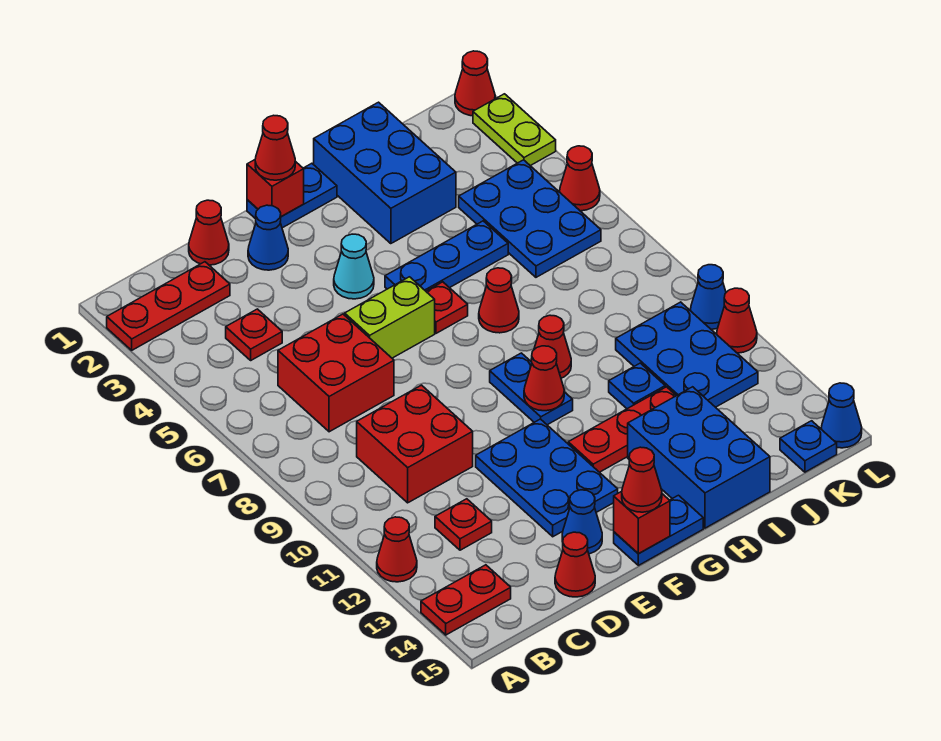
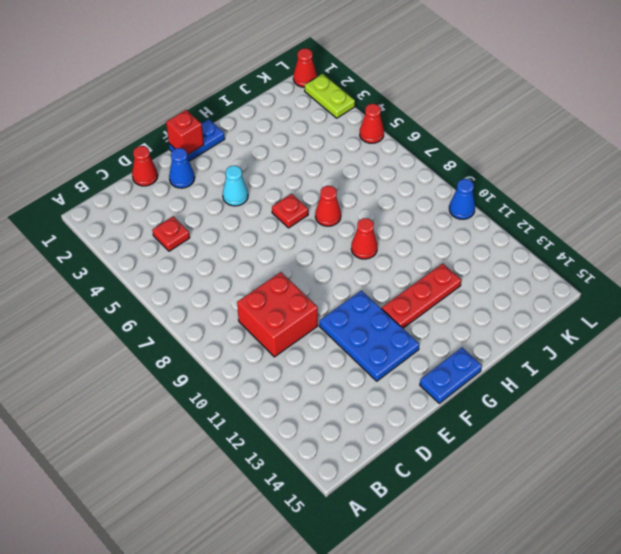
none -> red 1x3 plate [107,262,230,350]
none -> red 1x1 cone [377,517,417,582]
none -> red 1x2 plate [421,565,511,635]
none -> red 2x2 brick [278,314,394,432]

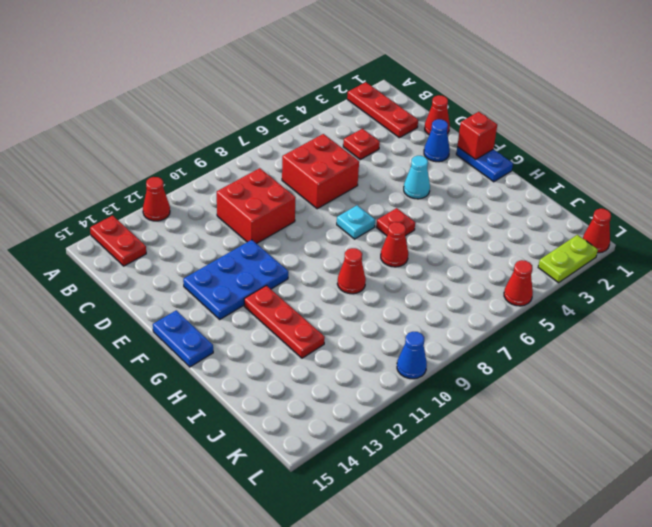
cyan 1x1 plate [337,205,375,239] -> none
none -> red 1x1 plate [435,499,492,550]
none -> red 1x1 cone [555,532,595,597]
none -> lime 1x2 brick [345,277,435,358]
none -> blue 1x1 cone [562,490,602,554]

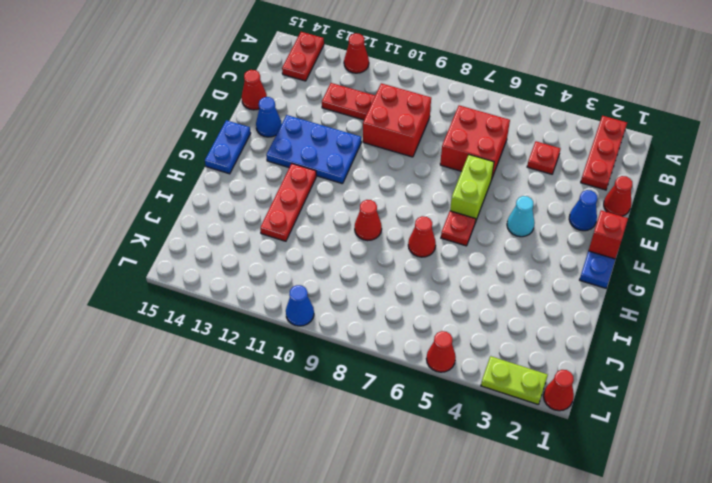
red 1x2 plate [322,83,375,120] -> red 1x1 plate [435,499,492,550]
none -> blue 1x3 plate [385,221,508,291]
none -> blue 1x2 plate [490,353,573,425]
none -> blue 2x3 brick [314,102,456,244]
none -> blue 2x3 brick [628,387,770,528]

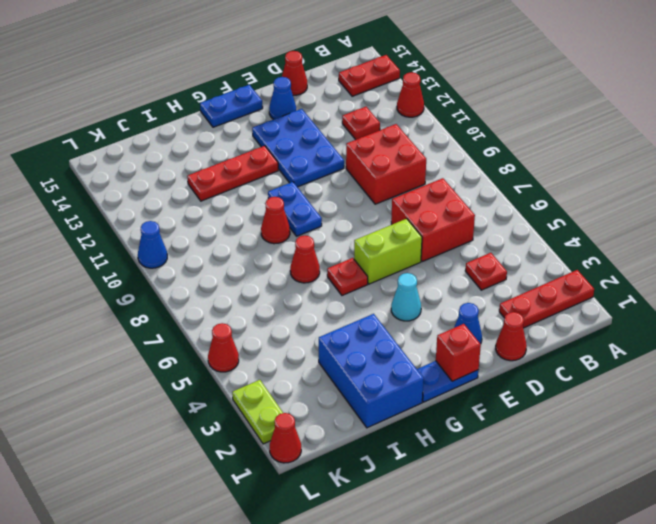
none -> blue 1x3 plate [385,221,508,291]
none -> blue 2x3 brick [628,387,770,528]
none -> blue 1x1 plate [609,363,665,409]
none -> blue 2x3 plate [459,160,601,277]

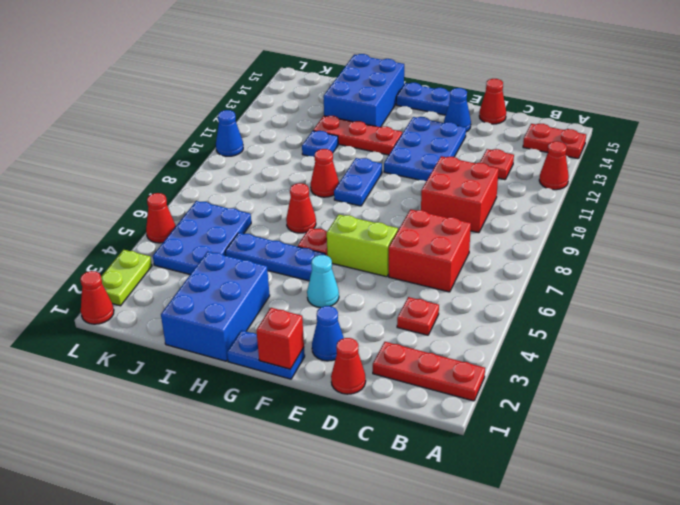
none -> blue 2x3 plate [616,302,758,407]
none -> blue 1x1 plate [780,421,837,472]
none -> red 1x1 cone [717,288,757,353]
none -> blue 1x1 cone [821,383,862,448]

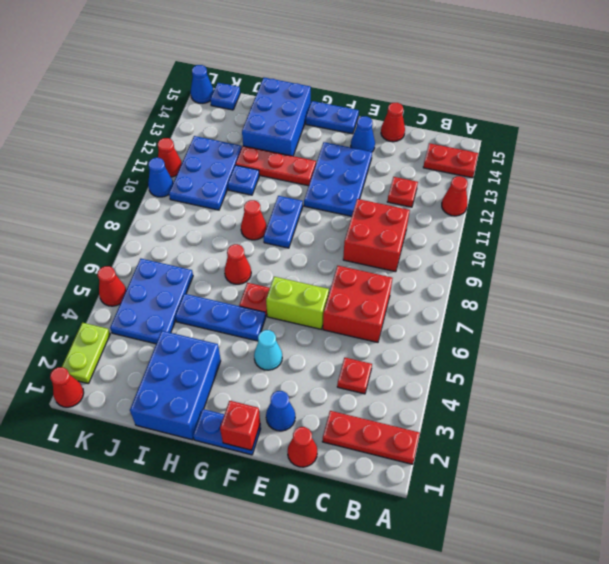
none -> red 1x1 brick [614,491,670,554]
none -> red 1x1 cone [524,346,564,411]
none -> red 1x1 cone [255,115,295,180]
none -> red 1x1 cone [622,447,662,512]

